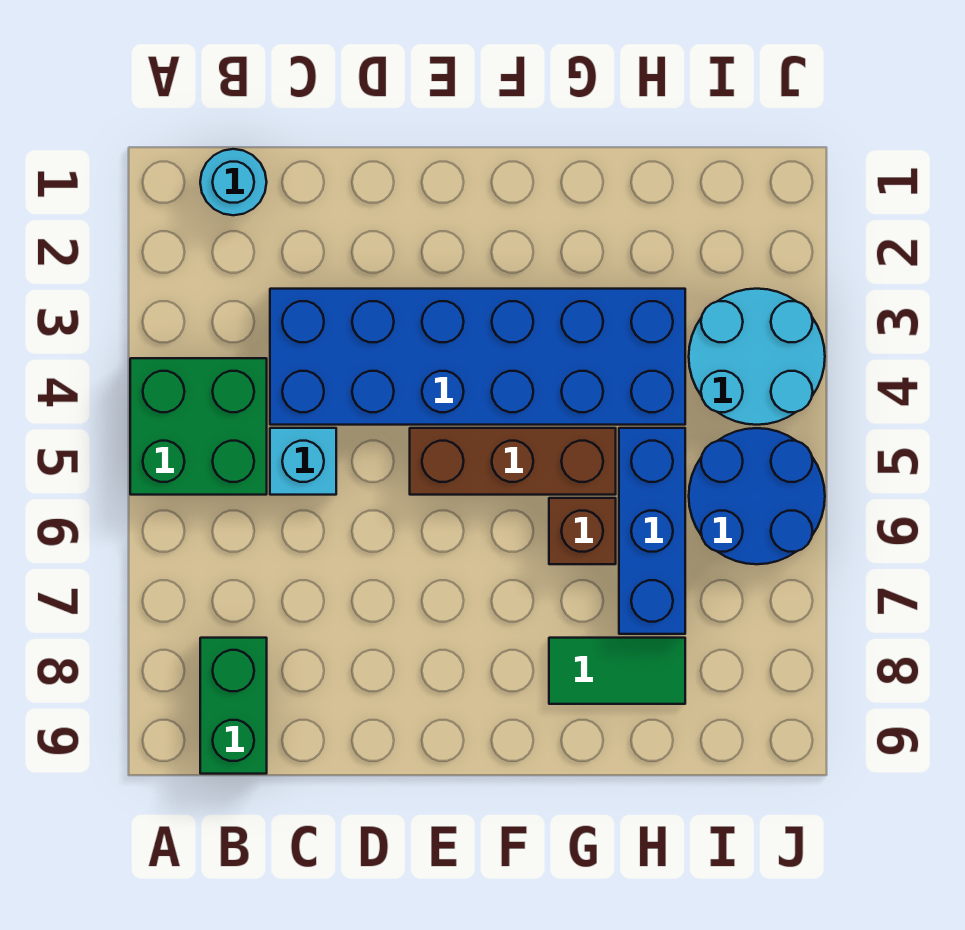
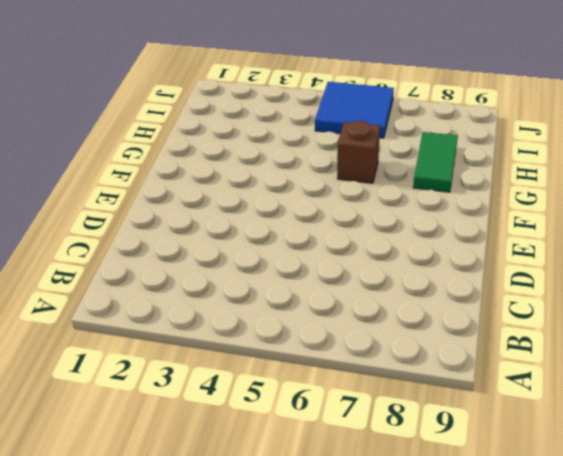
blue 2x2 tile [315,82,394,138] -> blue 2x2 round brick [689,428,825,564]
none -> green 2x2 brick [130,358,267,495]
none -> cyan 1x1 round brick [200,149,267,215]

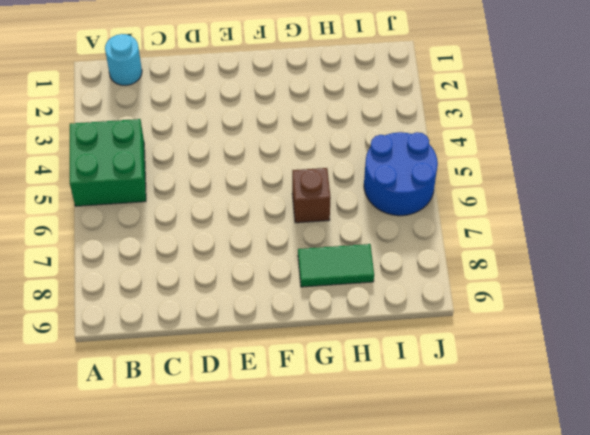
none -> green 1x2 brick [200,638,267,774]
none -> blue 2x6 brick [270,289,685,425]

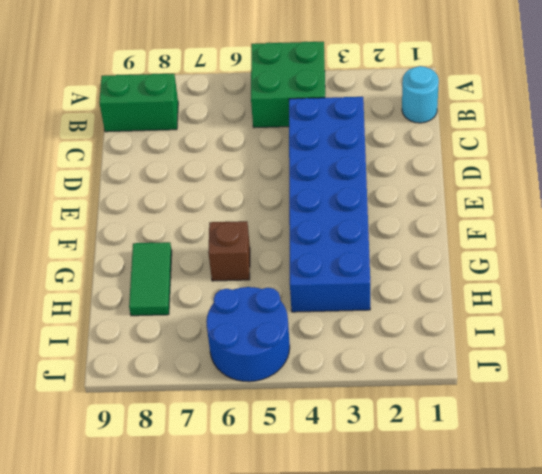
none -> cyan 1x1 brick [270,428,336,495]
none -> brown 1x3 brick [410,428,616,495]

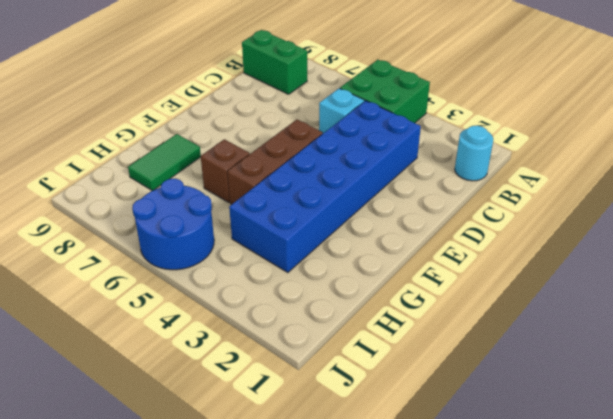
none -> blue 1x3 brick [619,428,685,634]
none -> cyan 2x2 round brick [689,289,825,425]

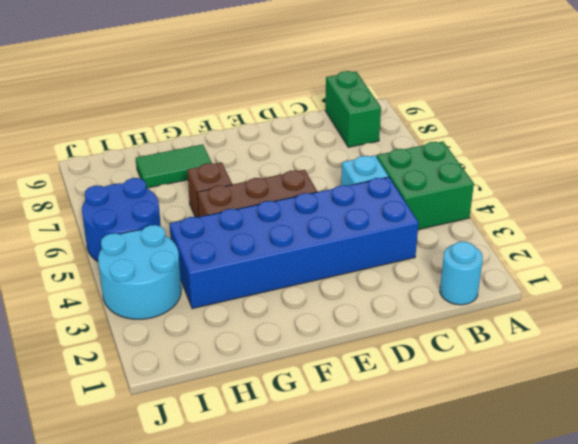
none -> blue 1x3 brick [619,428,685,634]

